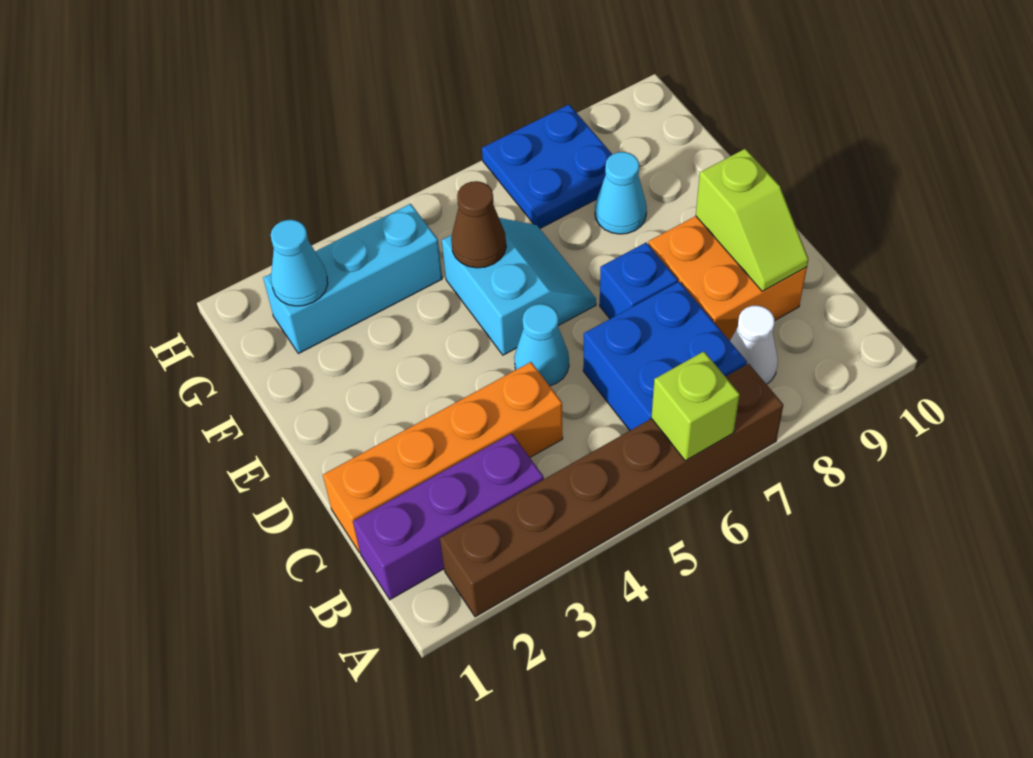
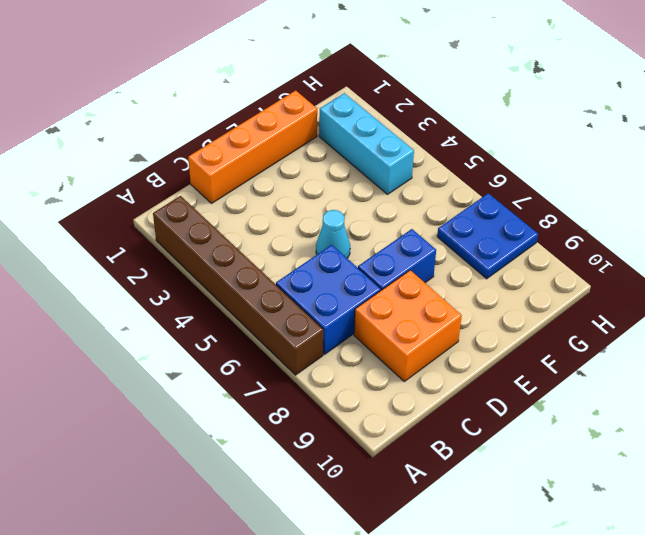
orange 1x4 brick [188,91,317,203] -> orange 1x4 brick turned to [323,362,563,553]
blue 1x2 brick [358,229,436,290] -> blue 1x1 brick [600,243,678,319]
none -> purple 1x3 brick [353,434,544,599]
none -> white 1x1 cone [730,306,778,384]
none -> cyan 2x2 slope [442,218,596,355]

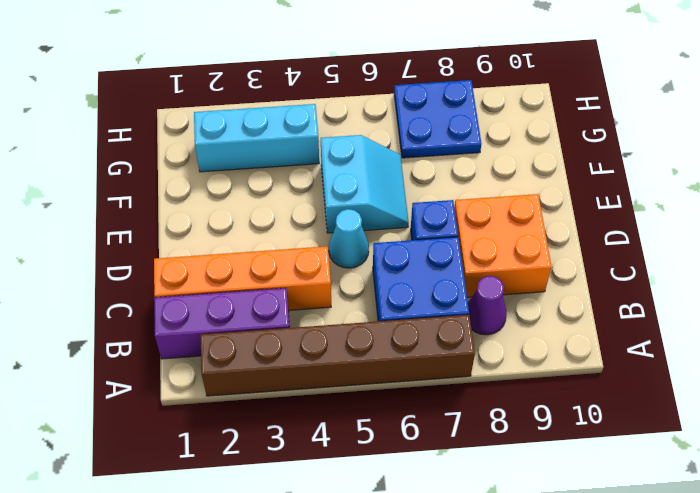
purple 1x1 cone [468,276,506,335] -> white 1x1 cone [730,306,778,384]
none -> cyan 1x1 cone [595,152,647,234]
none -> lime 1x1 brick [651,351,740,461]
none -> lime 1x2 slope [696,149,808,291]

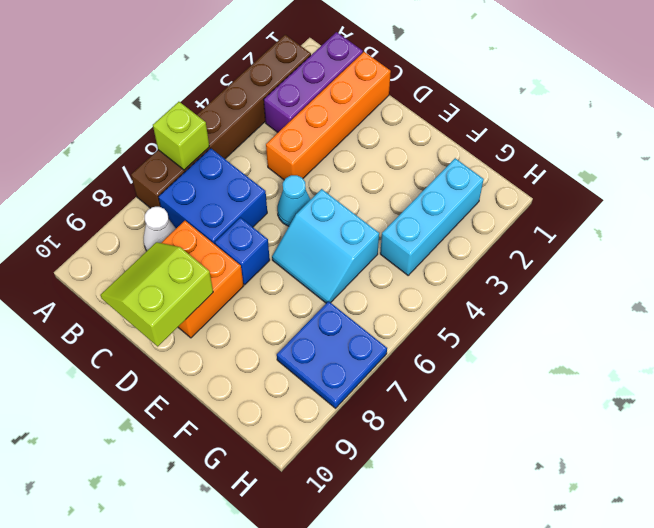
lime 2x2 slope [100,242,213,346] -> lime 1x2 slope [696,149,808,291]
none -> cyan 1x1 cone [595,152,647,234]
none -> brown 1x1 cone [451,181,506,268]
none -> cyan 1x1 cone [271,220,328,306]

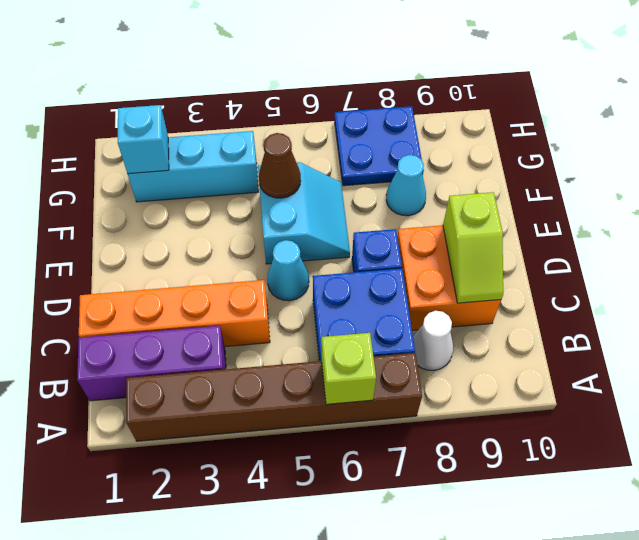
cyan 1x1 brick [118,105,169,174] -> cyan 1x1 cone [271,220,328,306]

